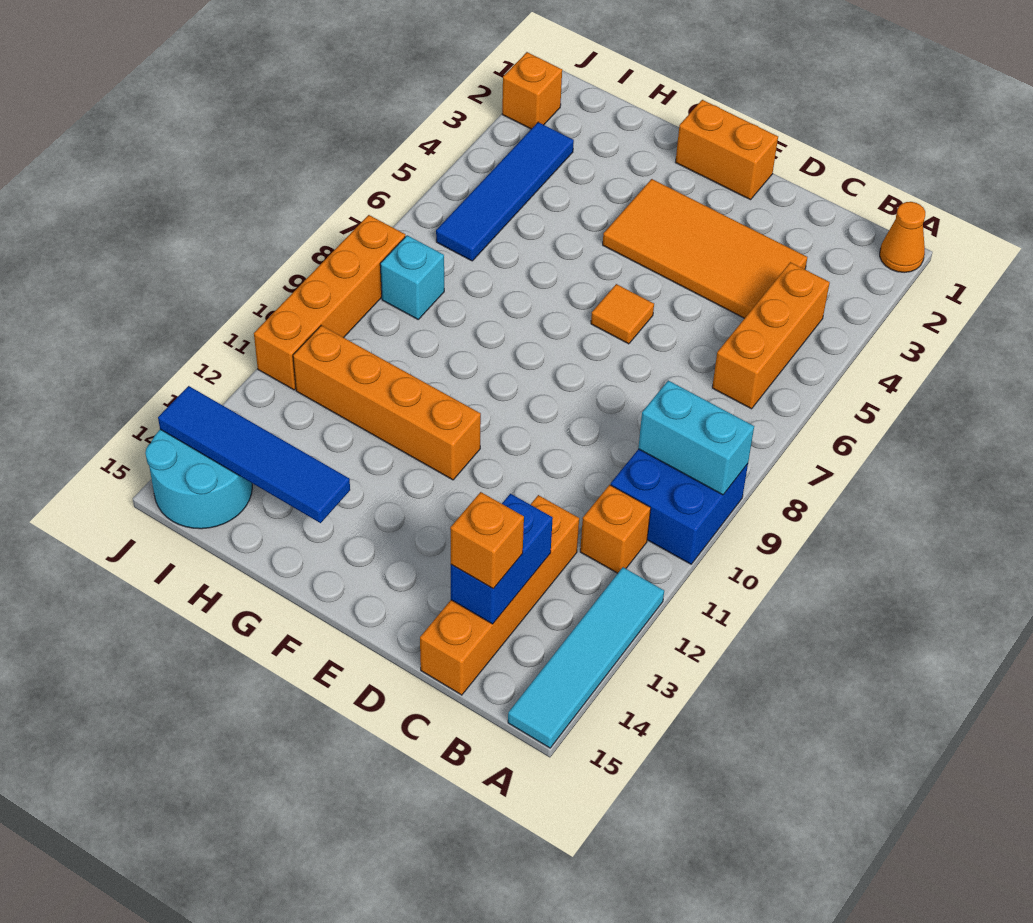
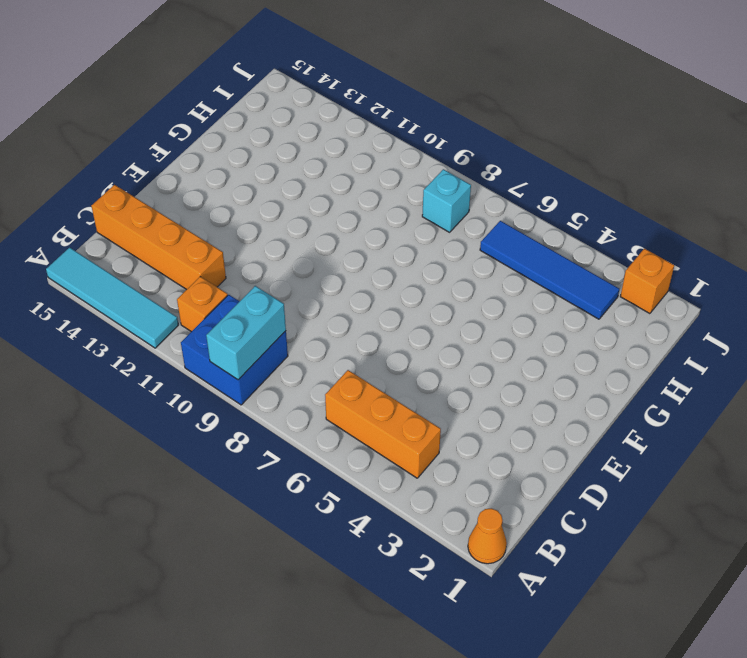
none -> orange 2x4 tile [603,179,807,318]
none -> orange 1x2 brick [676,100,778,200]
none -> orange 1x1 tile [591,284,654,344]

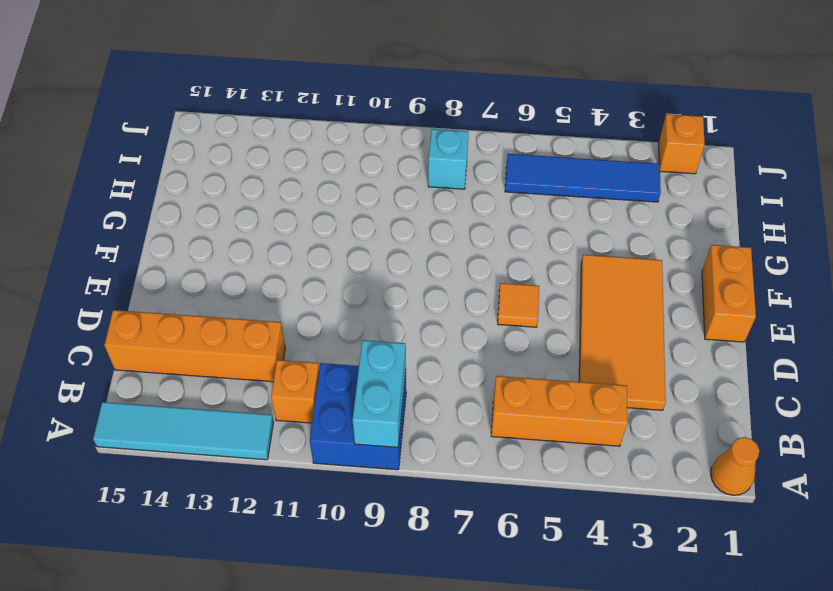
none -> orange 1x4 brick [293,325,481,480]
none -> cyan 2x2 round brick [145,429,252,529]
none -> orange 1x4 brick [254,215,405,390]

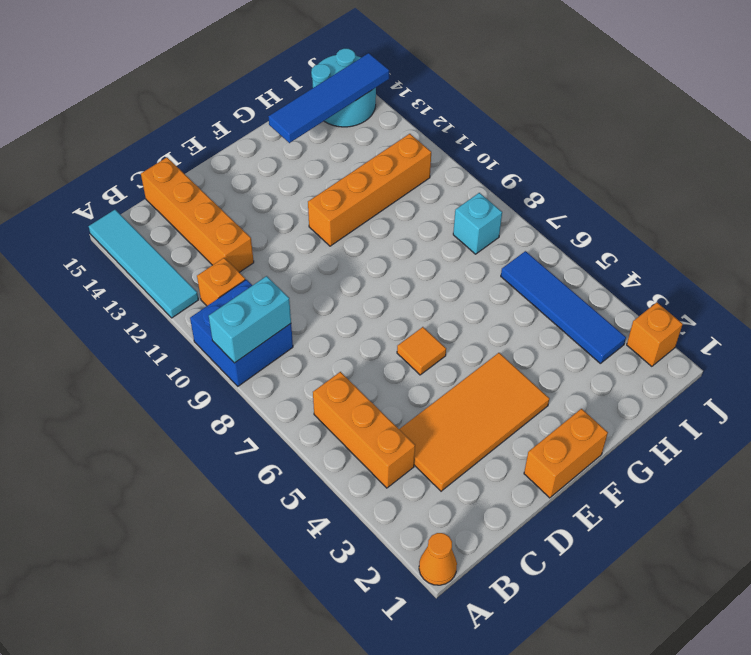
none -> orange 1x4 brick [254,215,405,390]
none -> blue 1x2 brick [451,494,553,624]
none -> orange 1x1 brick [450,492,524,589]

